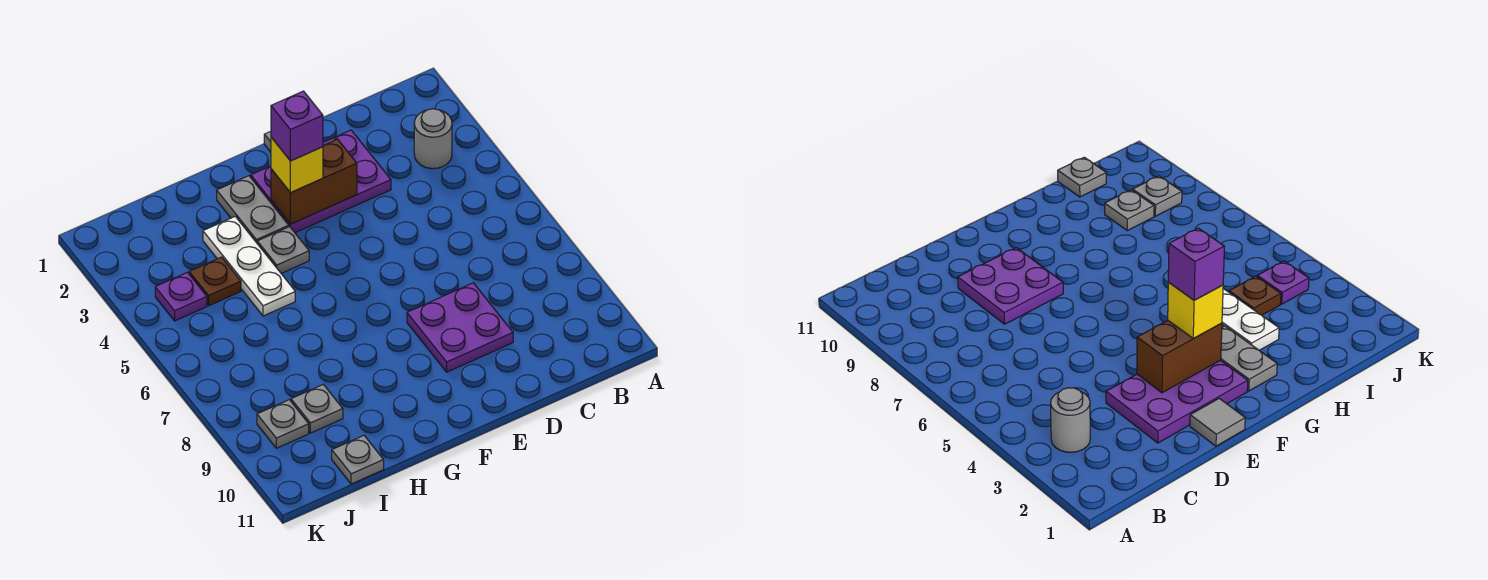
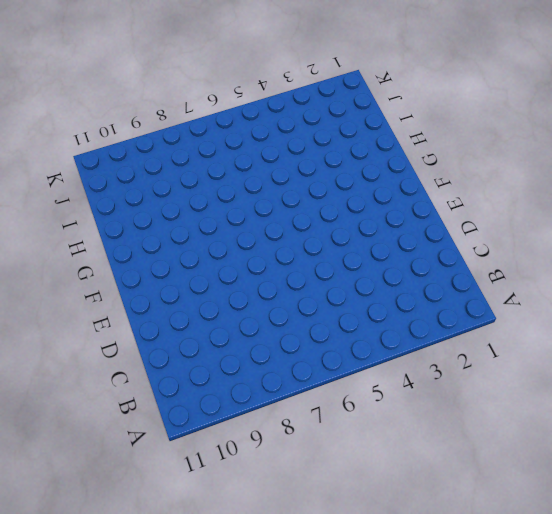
none -> grey 1x1 round brick [414,109,452,169]
none -> purple 2x3 plate [251,130,391,233]
none -> purple 2x2 plate [407,283,513,372]

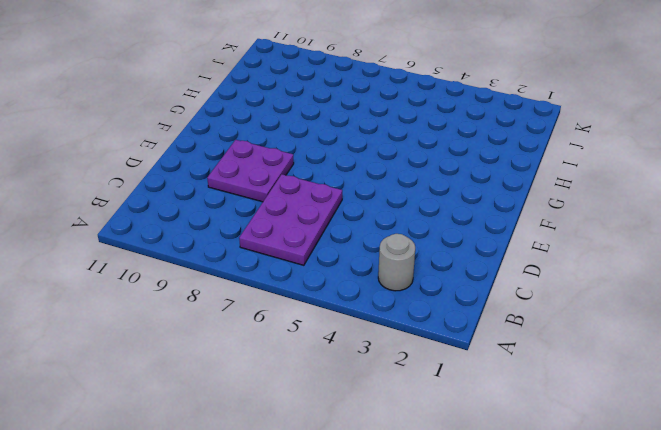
purple 2x3 plate [239,174,342,265] -> purple 2x3 plate moved to [251,130,391,233]
none -> grey 1x1 tile [1190,398,1245,446]
none -> grey 1x2 plate [217,176,289,243]
none -> grey 1x1 plate [257,227,309,273]

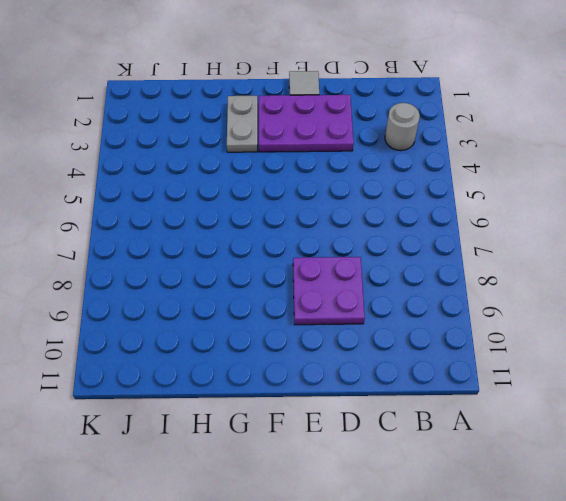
none -> grey 1x1 plate [257,227,309,273]
none -> white 1x3 plate [203,216,295,316]
none -> brown 1x1 plate [189,257,241,306]

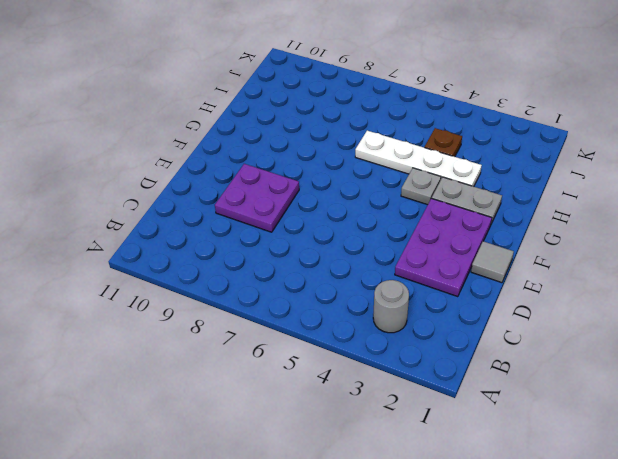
white 1x4 plate [355,131,482,187] -> white 1x3 plate [203,216,295,316]
none -> grey 1x1 plate [291,384,343,433]
none -> grey 1x1 plate [332,436,384,484]
none -> purple 1x1 plate [155,272,207,321]

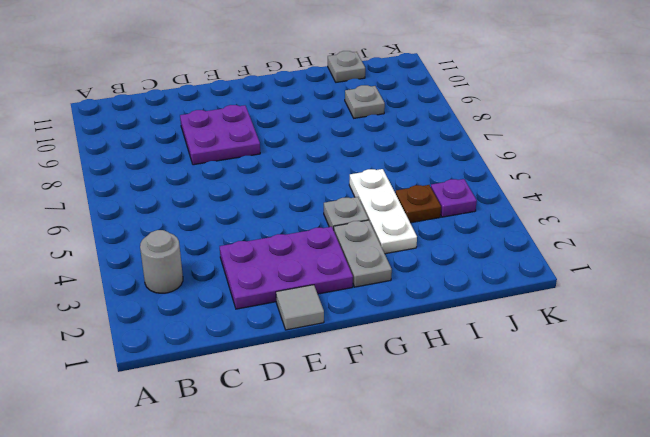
none -> grey 1x1 plate [257,400,309,448]
none -> brown 1x2 brick [271,139,357,224]
none -> yellow 1x1 brick [271,137,323,193]

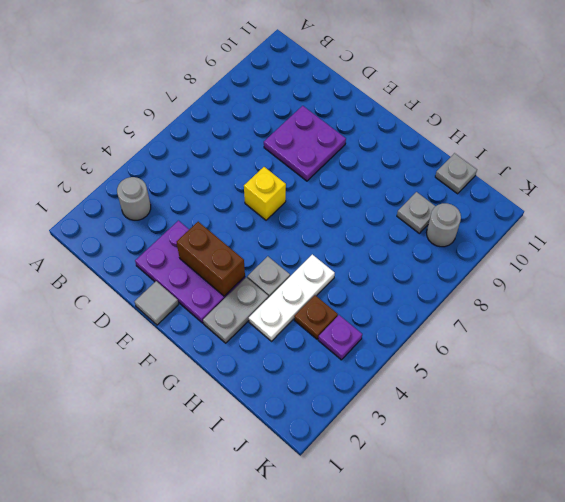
yellow 1x1 brick [244,167,286,220] -> yellow 1x1 brick moved to [271,137,323,193]
grey 1x1 round brick [427,203,461,247] -> grey 1x1 plate [257,400,309,448]
none -> purple 1x1 brick [271,91,323,161]

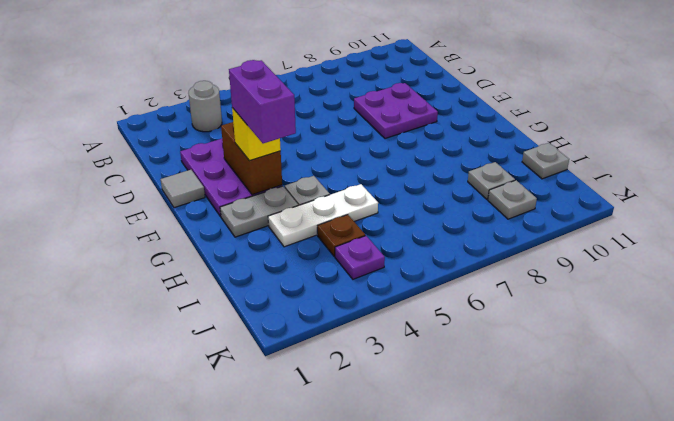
purple 1x2 brick [229,60,296,143] -> purple 1x1 brick [271,91,323,161]

